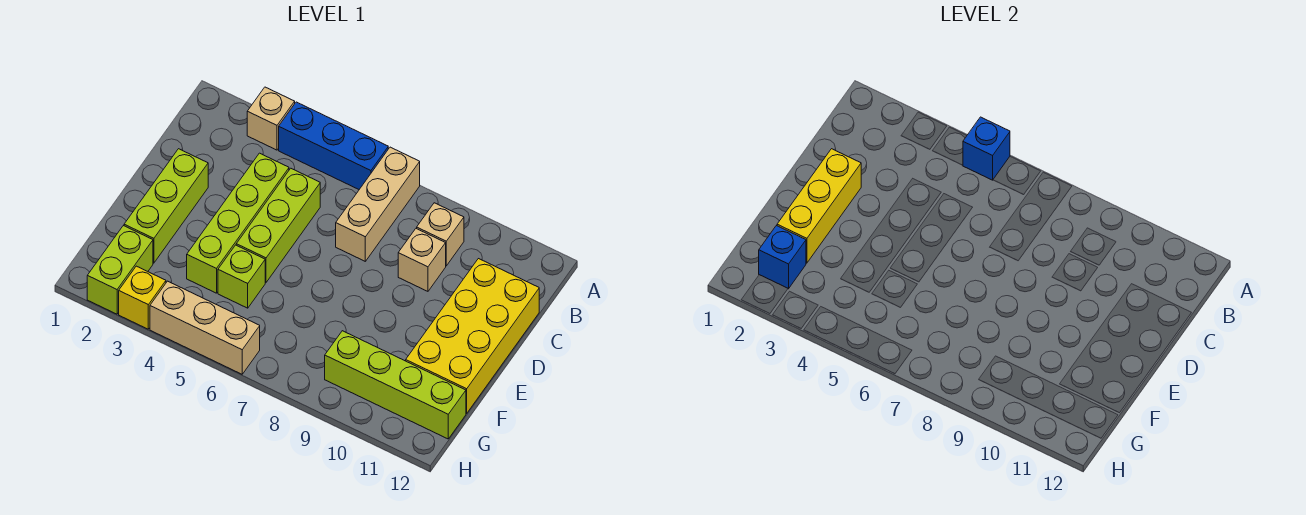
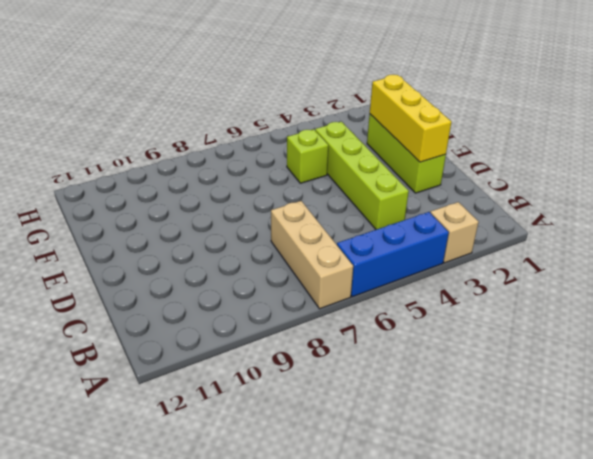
none -> tan 1x1 brick [417,203,464,266]
none -> lime 1x3 brick [236,168,320,282]
none -> tan 1x1 brick [398,228,446,291]

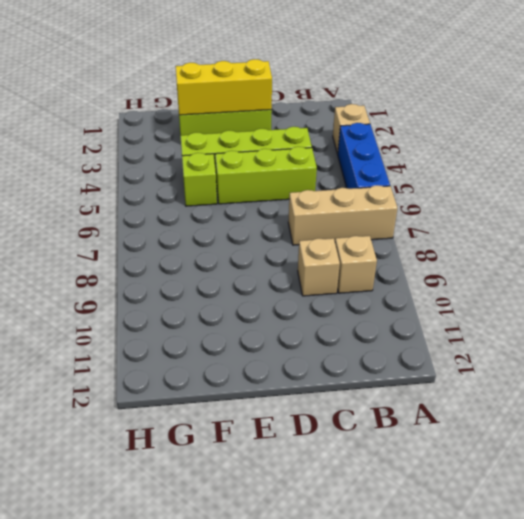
none -> yellow 2x4 brick [406,259,539,413]
none -> lime 1x2 brick [87,226,153,314]
none -> lime 1x4 brick [325,331,466,439]

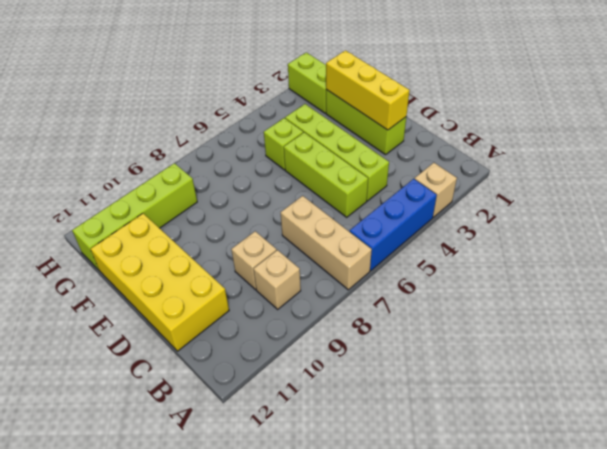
none -> yellow 1x1 brick [119,266,166,329]
none -> tan 1x3 brick [150,281,260,374]
none -> blue 1x1 brick [963,117,1010,180]

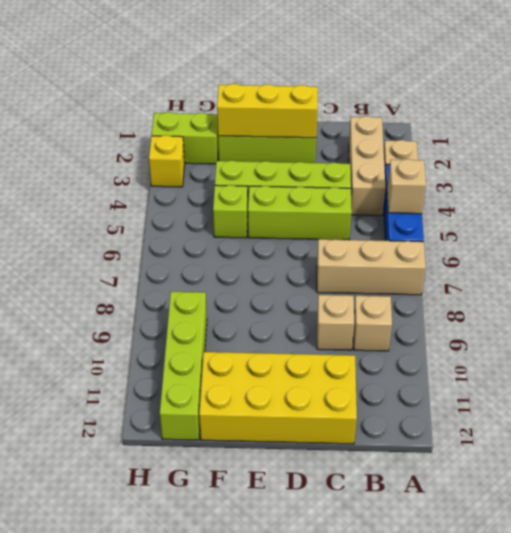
tan 1x1 brick [387,159,426,214] -> blue 1x1 brick [963,117,1010,180]
tan 1x3 brick [349,116,385,215] -> tan 1x3 brick moved to [150,281,260,374]
none -> blue 1x1 brick [759,226,806,289]

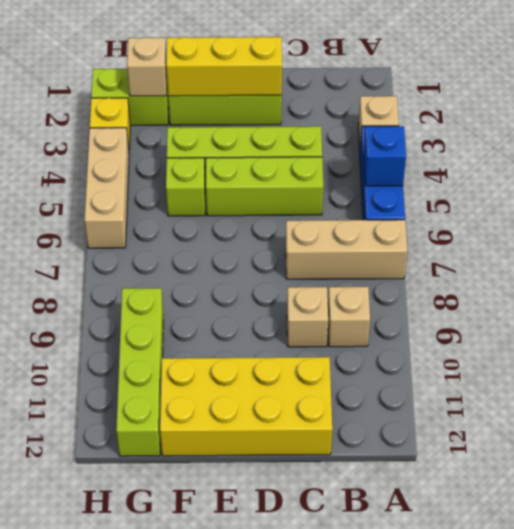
tan 1x1 brick [127,37,167,96] -> blue 1x1 brick [759,226,806,289]

